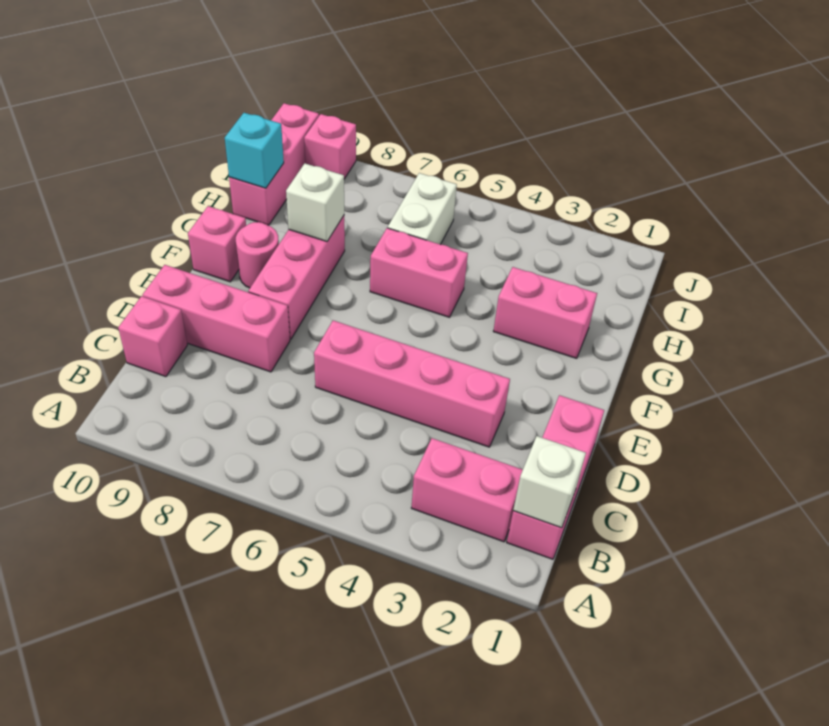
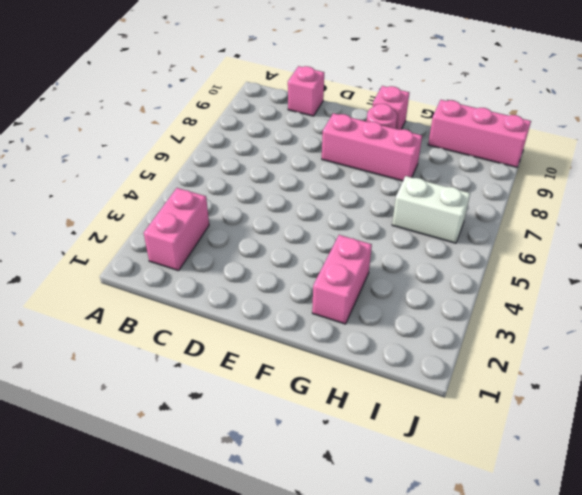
none -> pink 1x3 brick [507,395,604,559]
none -> pink 1x4 brick [314,321,510,447]
none -> pink 1x3 brick [143,265,290,372]

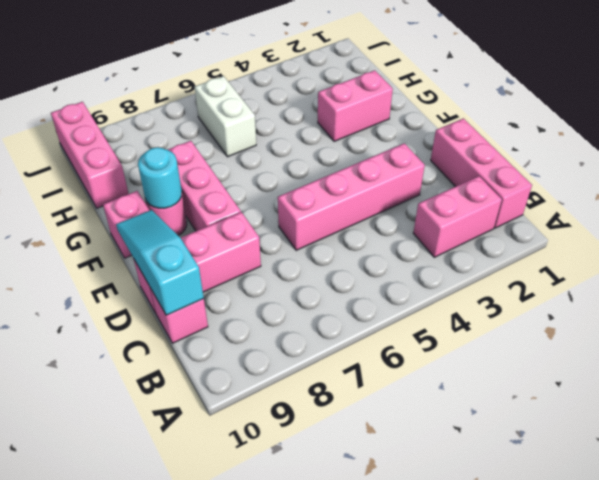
cyan 1x3 slope [116,210,204,315] -> none
cyan 1x1 round brick [138,147,182,208] -> none
none -> pink 1x2 brick [370,228,468,317]
none -> pink 1x1 brick [304,114,356,179]
none -> white 1x1 brick [513,436,586,528]

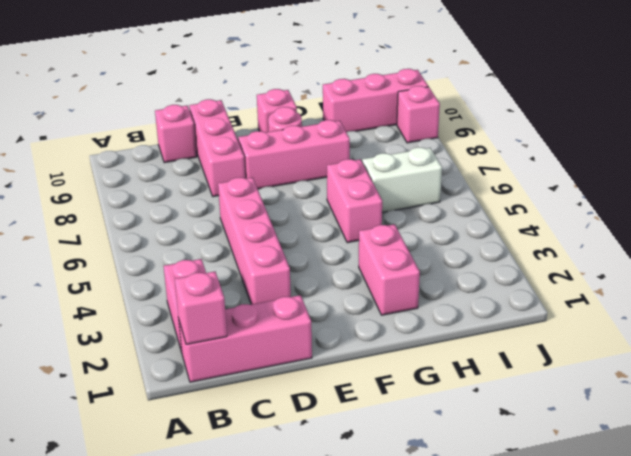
pink 1x1 brick [175,271,227,344] -> white 1x1 brick [513,436,586,528]
none -> white 1x1 brick [286,164,344,241]
none -> cyan 1x1 brick [225,113,284,188]

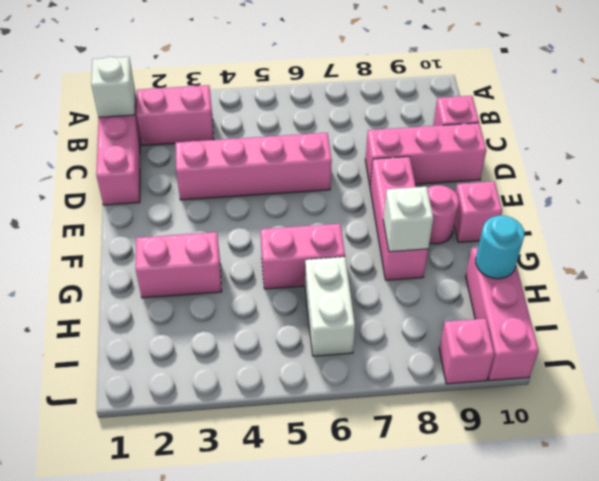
cyan 1x1 round brick [476,215,524,279] -> cyan 1x1 brick [225,113,284,188]

